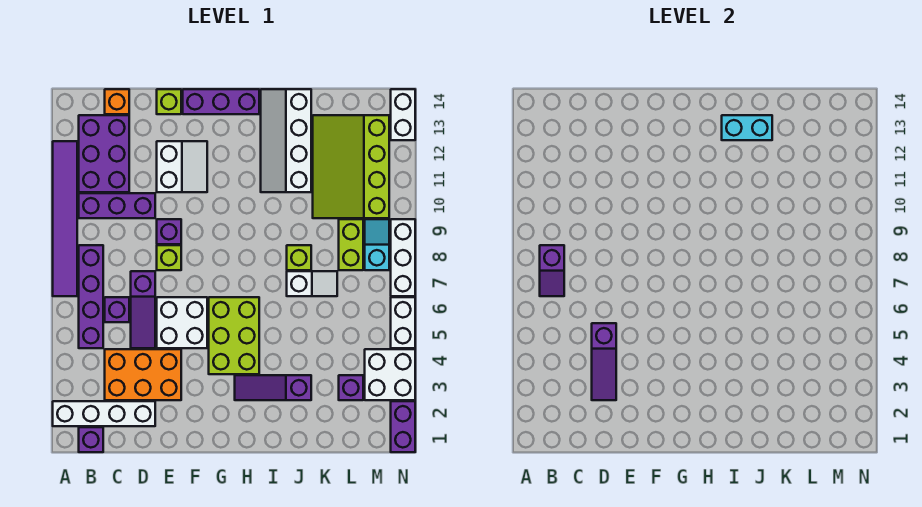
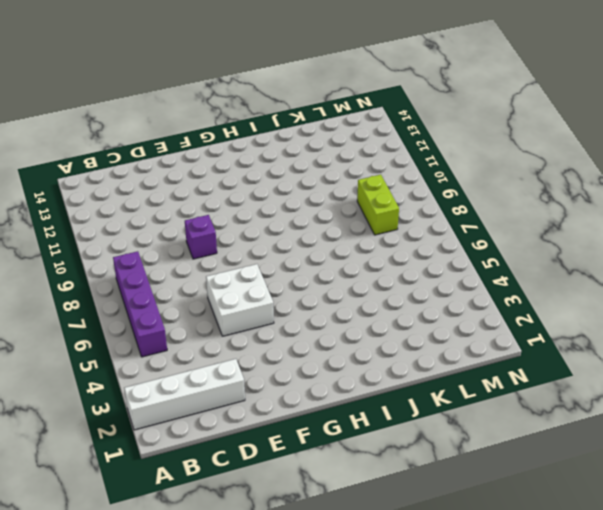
none -> purple 1x6 tile [53,141,77,296]
none -> purple 1x1 brick [79,427,103,452]
none -> purple 1x3 brick [79,193,155,218]
none -> purple 2x3 brick [79,115,129,192]

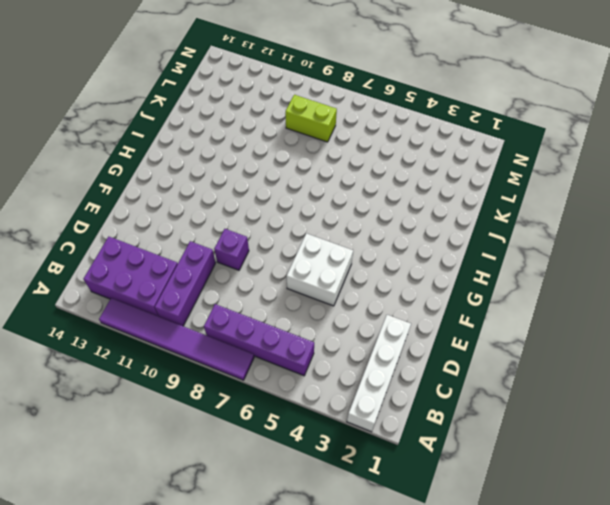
none -> purple 1x1 brick [79,427,103,452]
none -> orange 2x3 brick [105,349,181,400]
none -> purple 1x1 brick [105,297,129,322]
none -> orange 1x1 brick [105,89,129,114]

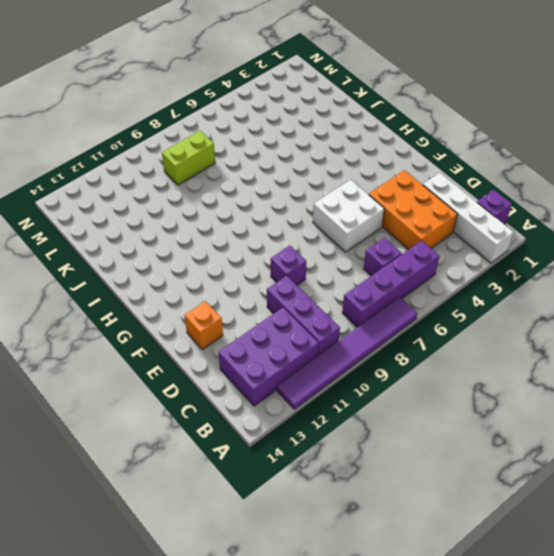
orange 1x1 brick [184,301,223,350] -> orange 1x1 brick moved to [105,89,129,114]
none -> purple 1x3 slope [131,271,155,348]
none -> lime 1x1 brick [157,245,181,270]
none -> white 2x2 slope [157,141,207,192]
none -> lime 1x1 brick [157,89,181,114]

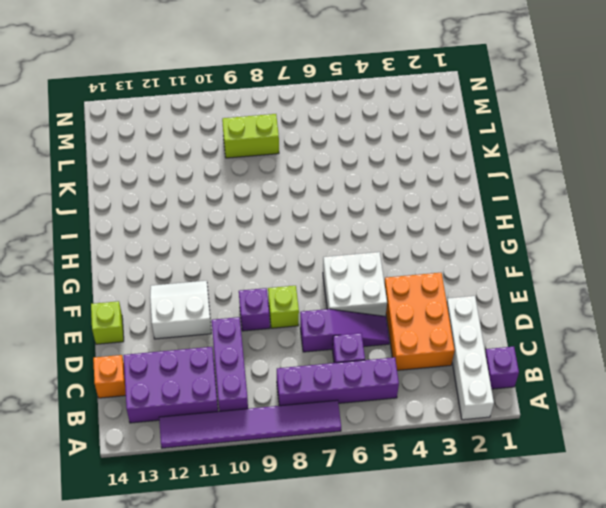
none -> purple 1x3 brick [183,89,259,114]
none -> lime 2x3 brick [209,297,259,374]
none -> purple 1x3 slope [235,375,311,400]
none -> white 2x4 slope [261,89,311,192]

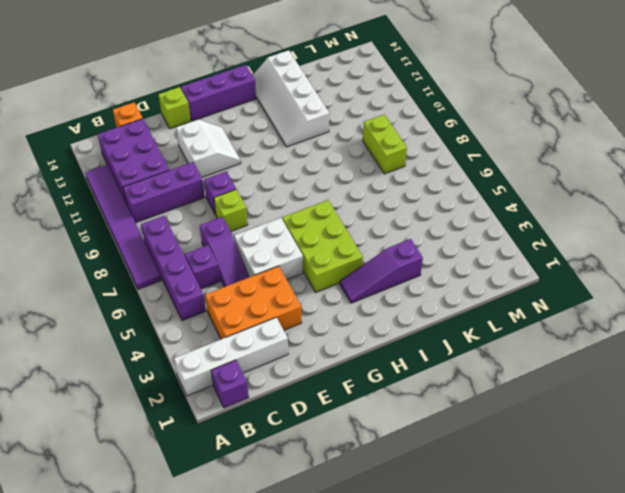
none -> white 1x2 slope [287,271,337,296]
none -> lime 1x1 brick [287,245,311,270]
none -> lime 3x4 slope [313,115,389,218]
none -> purple 1x1 brick [339,375,363,400]

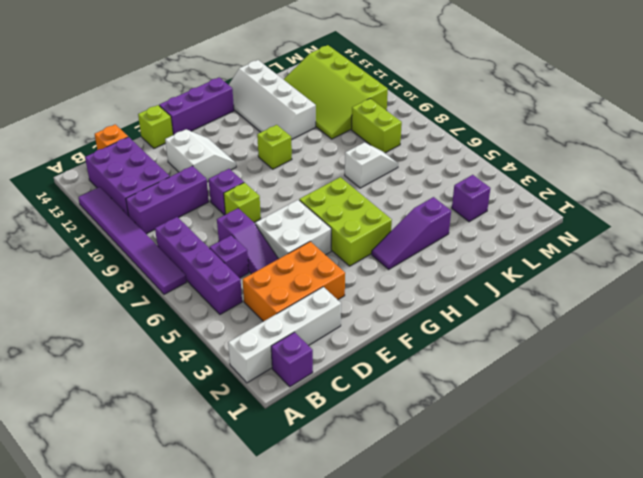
lime 1x1 brick [257,125,292,169] -> lime 1x1 brick moved to [287,245,311,270]
none -> white 2x2 brick [365,349,415,400]
none -> cyan 1x2 slope [365,219,389,270]
none -> purple 1x2 brick [391,401,415,452]
none -> white 1x2 brick [391,297,415,348]

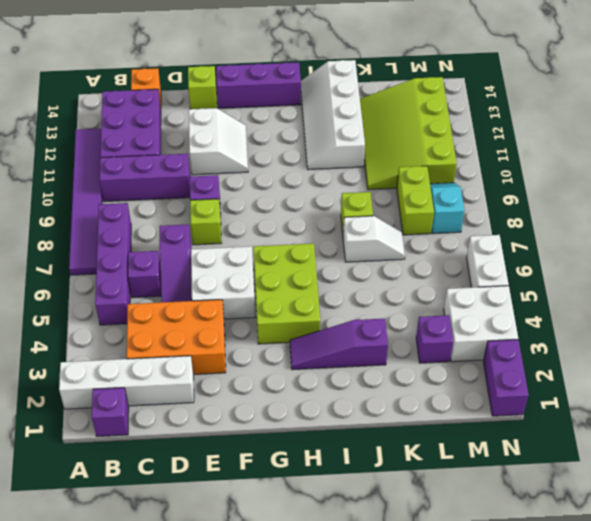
none -> white 1x3 brick [391,219,415,296]
none -> white 1x2 brick [391,89,415,140]
none -> purple 1x2 slope [540,245,564,296]
none -> purple 1x3 slope [592,323,616,400]

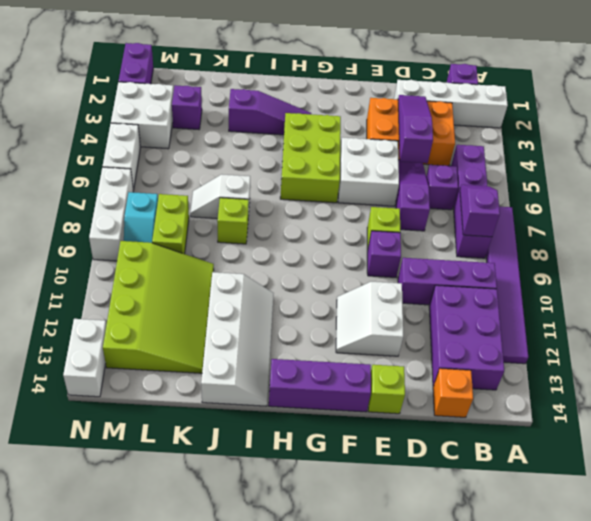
none -> cyan 1x2 brick [722,115,772,140]

